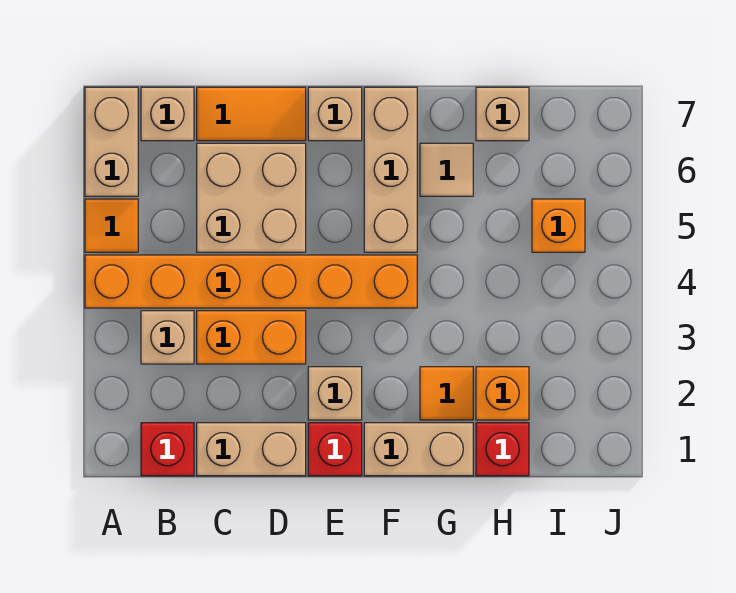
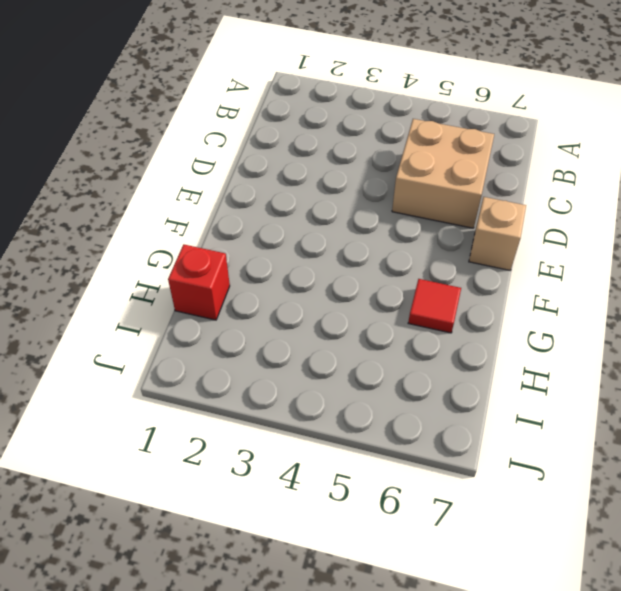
red 1x1 tile [408,279,461,333] -> tan 1x1 tile [420,143,473,196]
none -> orange 1x6 brick [85,255,417,308]
none -> orange 1x1 tile [85,199,138,252]
none -> tan 1x2 brick [85,87,138,196]

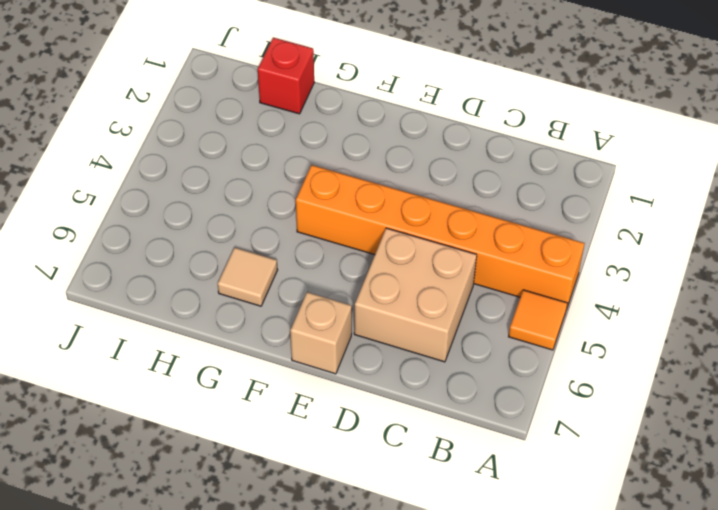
none -> tan 1x2 brick [85,87,138,196]
none -> red 1x1 brick [141,423,194,476]
none -> tan 1x1 brick [141,311,194,364]

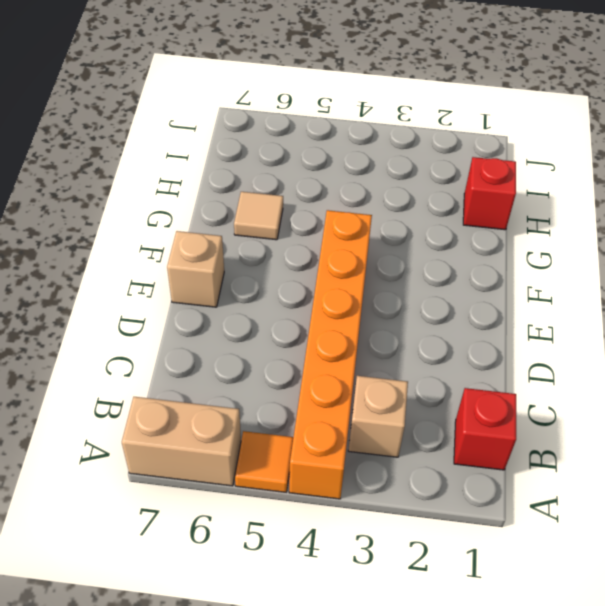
none -> tan 1x1 brick [141,87,194,141]
none -> tan 1x2 brick [197,423,306,476]
none -> orange 1x2 brick [197,311,306,364]

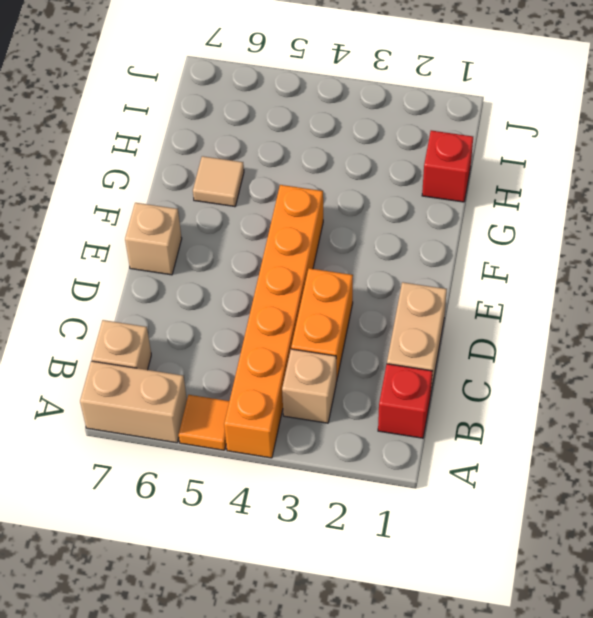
none -> tan 2x2 brick [197,143,306,252]
none -> orange 1x2 tile [197,87,306,141]
none -> red 1x1 brick [308,423,362,476]

